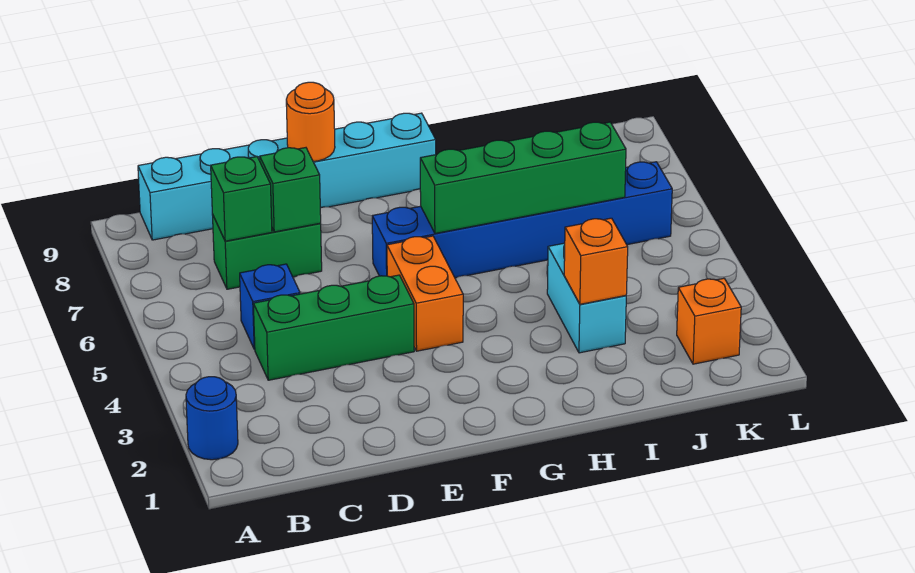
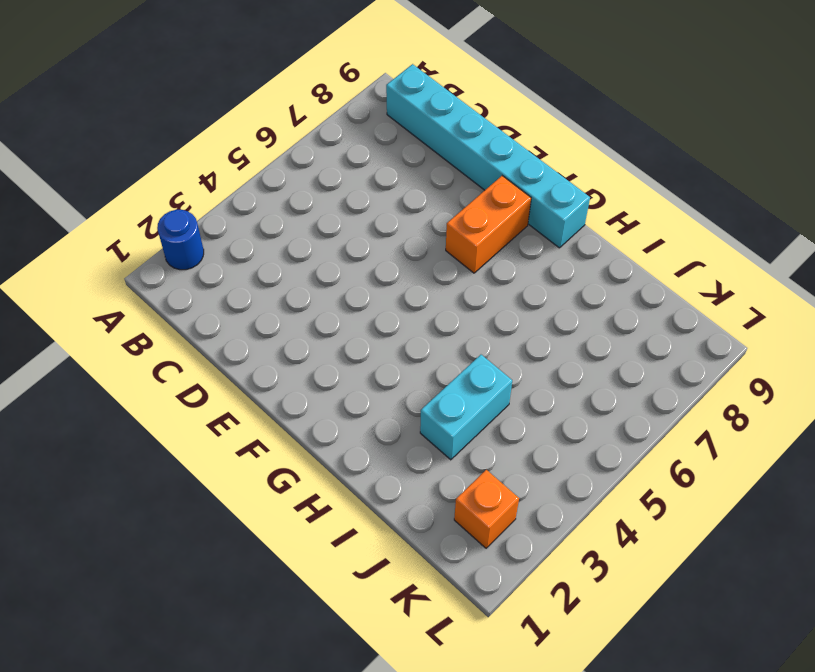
orange 1x2 brick [446,176,531,273] -> orange 1x2 brick moved to [387,236,463,351]
none -> green 1x3 brick [253,275,414,380]
none -> blue 1x1 brick [240,264,300,350]
none -> green 1x2 brick [212,214,322,289]

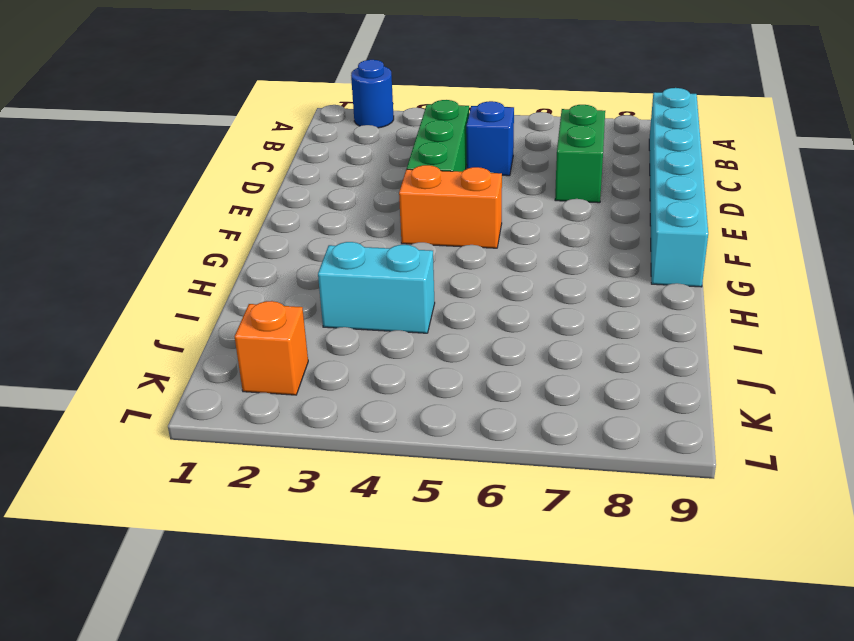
none -> blue 1x6 brick [372,162,672,278]
none -> green 1x1 brick [211,157,272,241]
none -> green 1x1 brick [260,148,321,232]

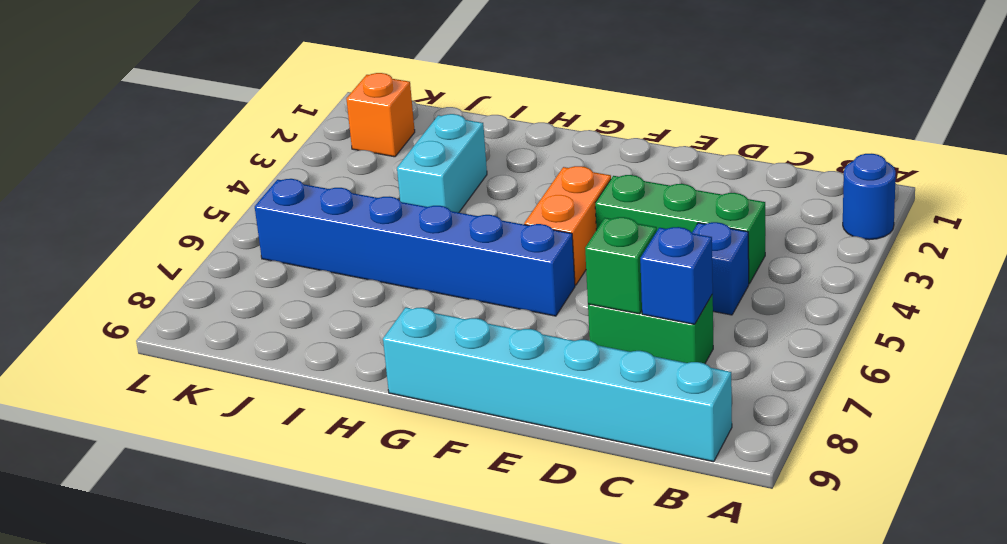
blue 1x1 brick [640,227,713,324] -> green 1x1 brick [211,157,272,241]
none -> orange 1x1 round brick [286,82,335,161]
none -> green 1x4 brick [420,122,626,233]
none -> orange 1x1 brick [564,218,628,304]

